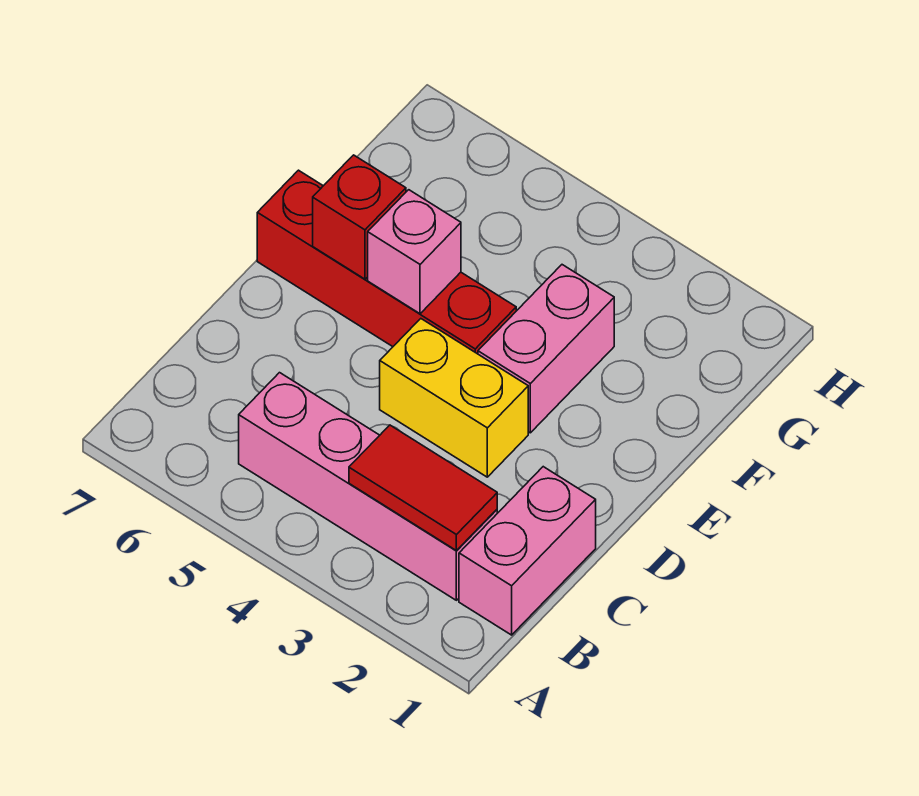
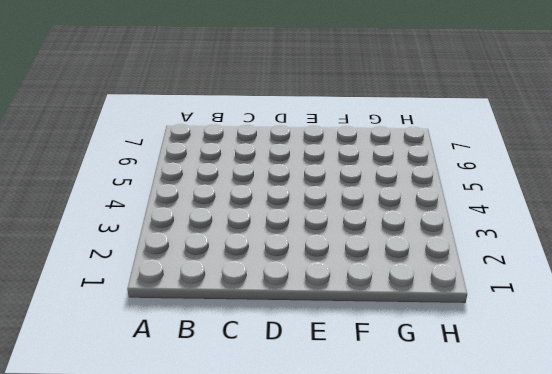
none -> pink 1x2 brick [459,467,596,635]
none -> pink 1x4 brick [239,373,497,600]

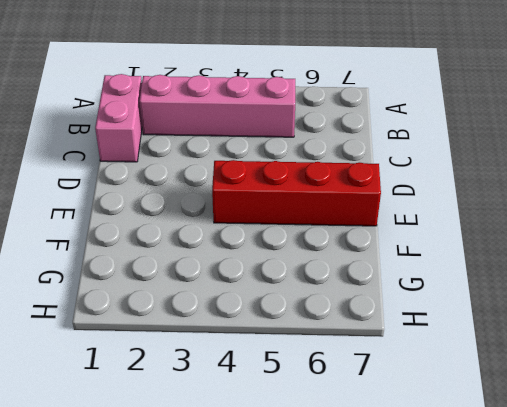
none -> yellow 1x2 brick [380,319,528,477]
none -> pink 1x2 brick [478,265,614,433]

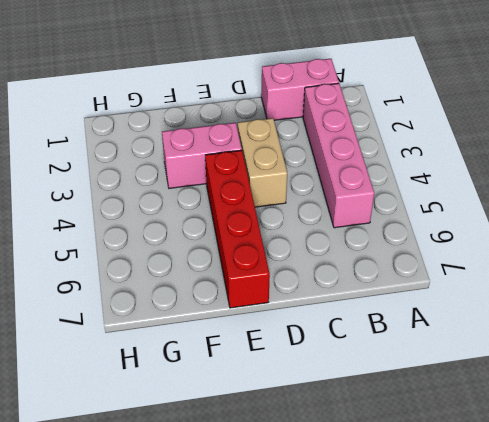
tan 1x2 brick [238,118,287,207] -> yellow 1x2 brick [380,319,528,477]
none -> red 1x2 tile [349,425,497,550]
none -> pink 1x1 brick [368,190,461,314]

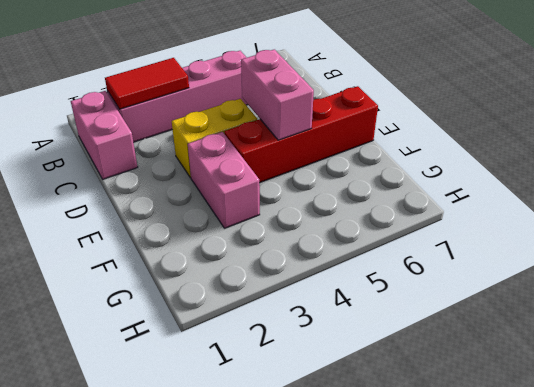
pink 1x2 brick [241,49,314,140] -> pink 1x1 brick [368,190,461,314]
none -> red 1x1 brick [313,155,406,279]

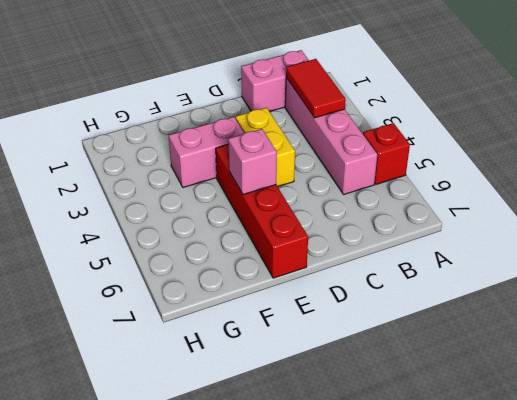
red 1x1 brick [363,123,410,184] -> red 1x1 brick moved to [313,155,406,279]

